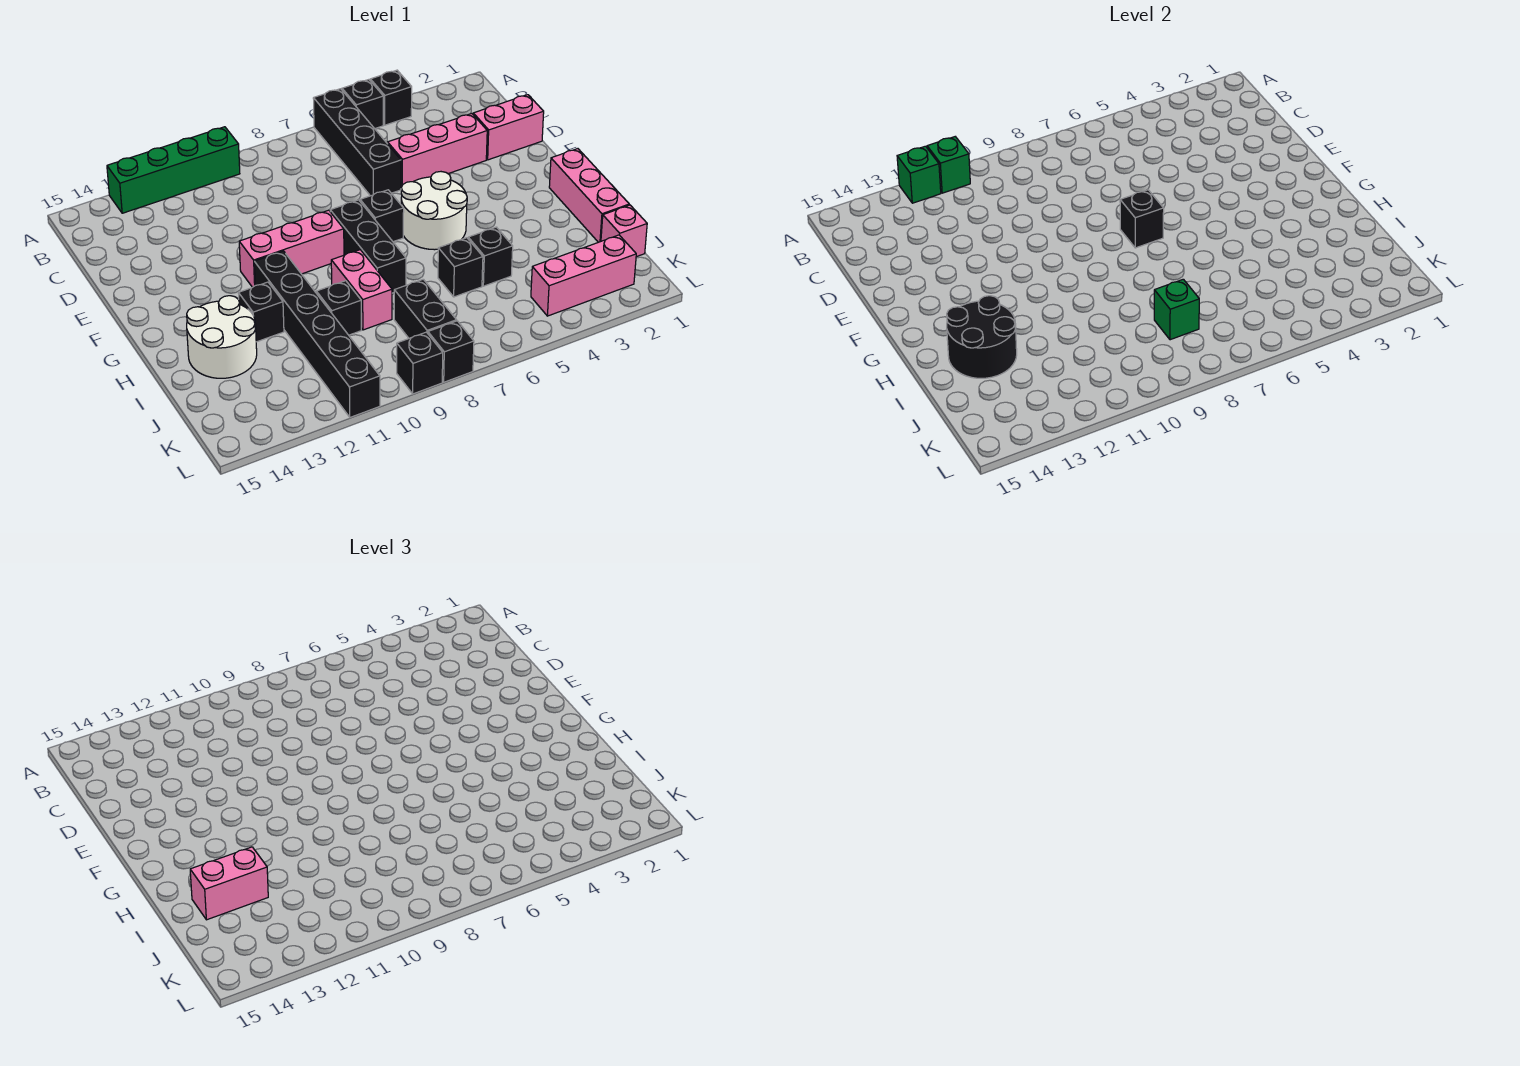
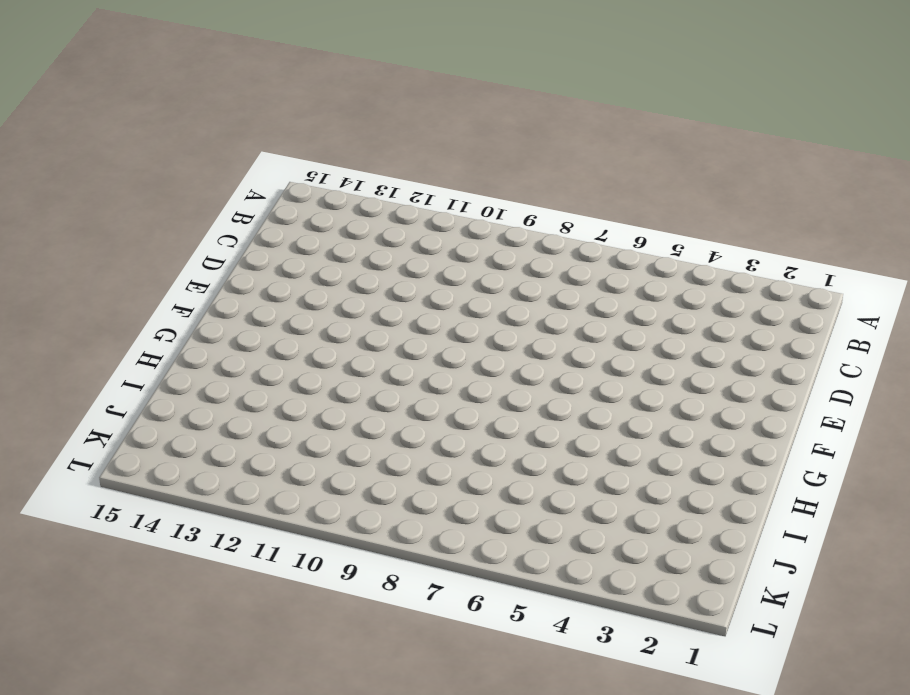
none -> black 1x1 brick [370,70,412,125]
none -> black 1x1 brick [342,80,383,129]
none -> black 1x4 brick [313,89,401,196]

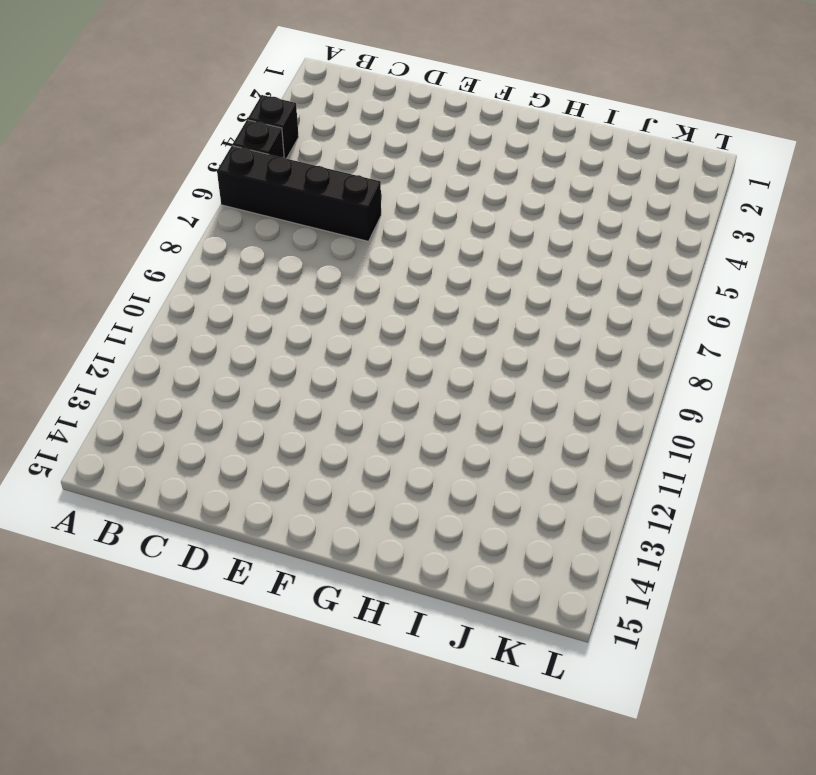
none -> green 1x4 brick [107,127,240,213]
none -> pink 1x2 brick [473,95,544,160]
none -> pink 1x3 brick [388,114,487,187]

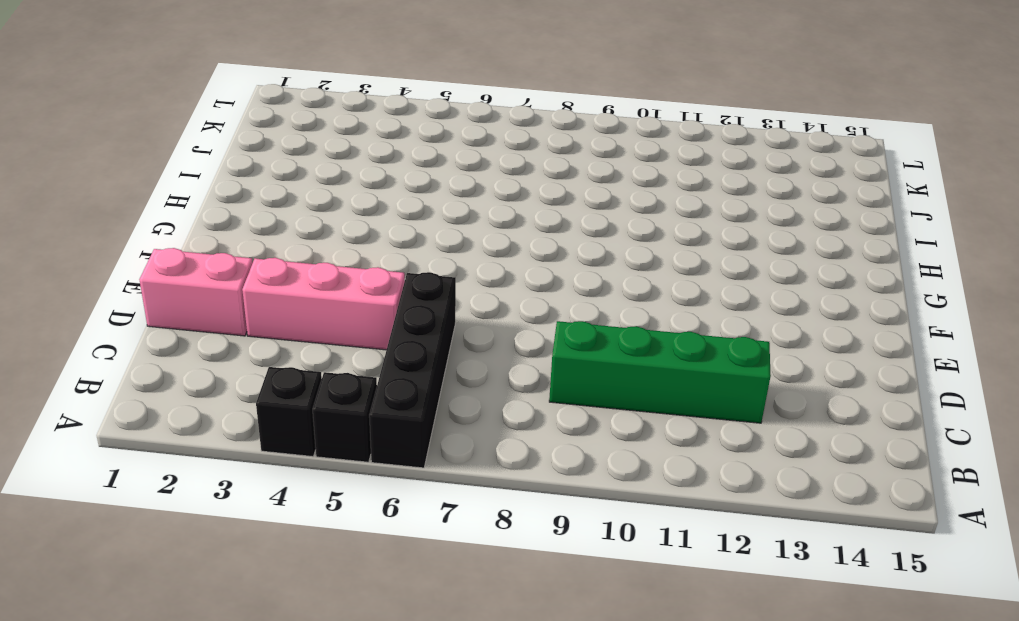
green 1x4 brick [549,321,771,423] -> green 1x4 brick moved to [107,127,240,213]
none -> white 2x2 round brick [401,172,467,250]
none -> black 1x1 brick [360,190,404,242]
none -> black 1x3 brick [330,200,406,293]

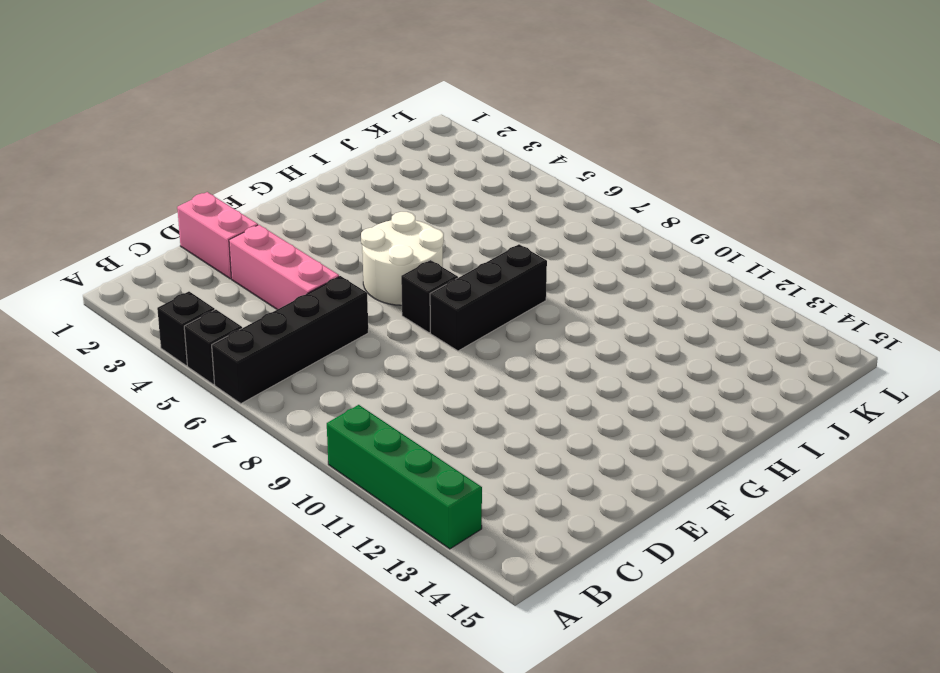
none -> pink 1x3 brick [239,210,344,287]
none -> pink 1x3 brick [549,149,629,242]
none -> black 1x6 brick [254,251,380,417]

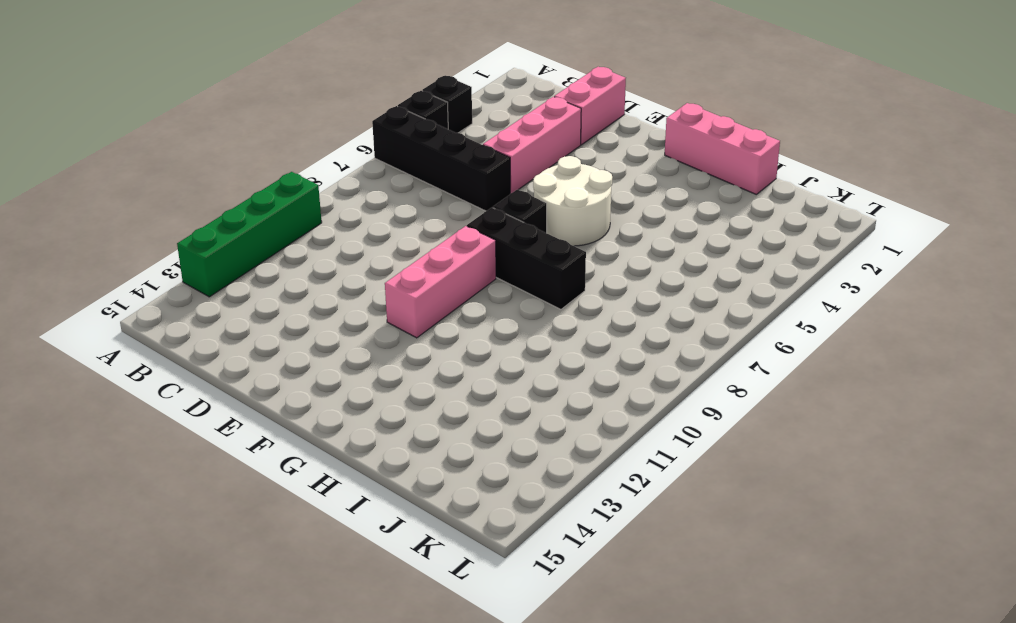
none -> black 1x6 brick [254,251,380,417]
none -> pink 1x2 brick [331,250,392,330]
none -> black 1x1 brick [238,282,284,342]

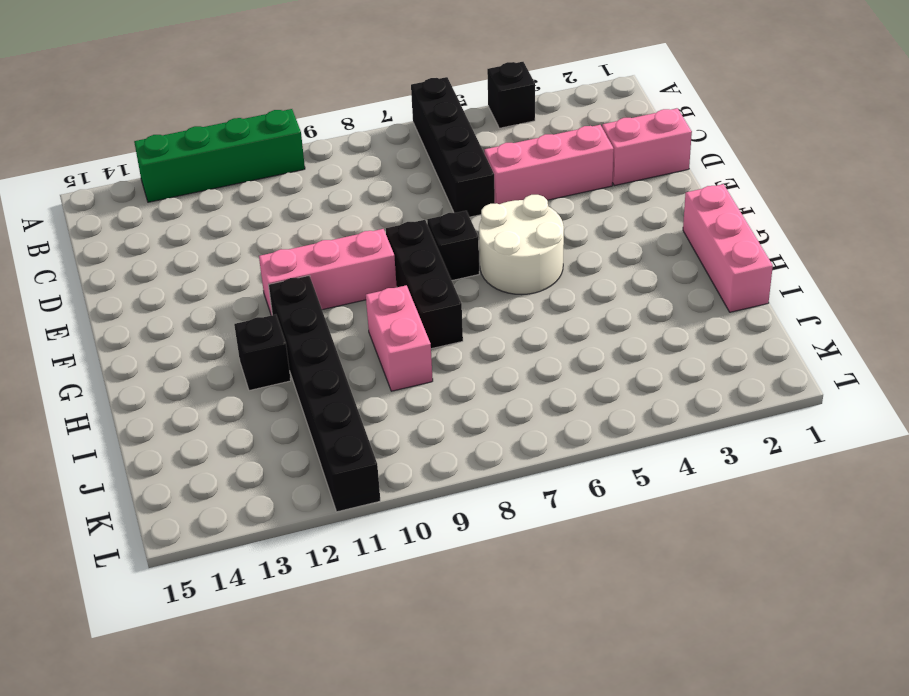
none -> black 1x1 brick [342,80,383,129]
none -> white 2x2 round brick [187,296,257,378]
none -> black 1x1 brick [468,227,513,286]

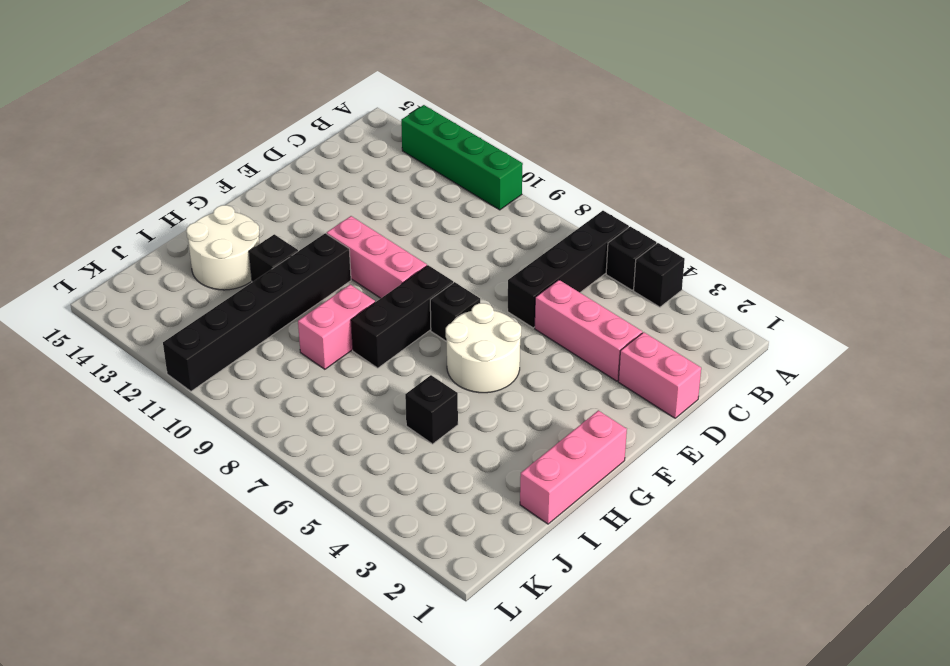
none -> black 1x1 brick [438,238,483,297]
none -> black 1x1 brick [316,281,361,335]
none -> pink 1x1 brick [601,205,647,257]

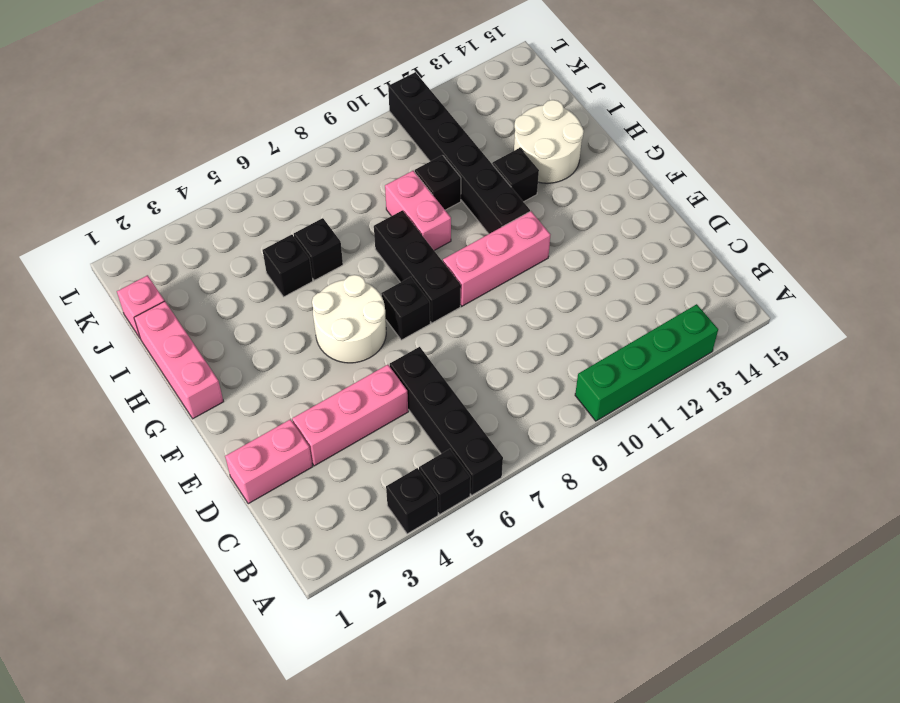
none -> black 1x2 brick [394,279,457,338]
none -> pink 1x3 brick [531,235,636,316]
none -> black 1x1 brick [428,321,474,382]

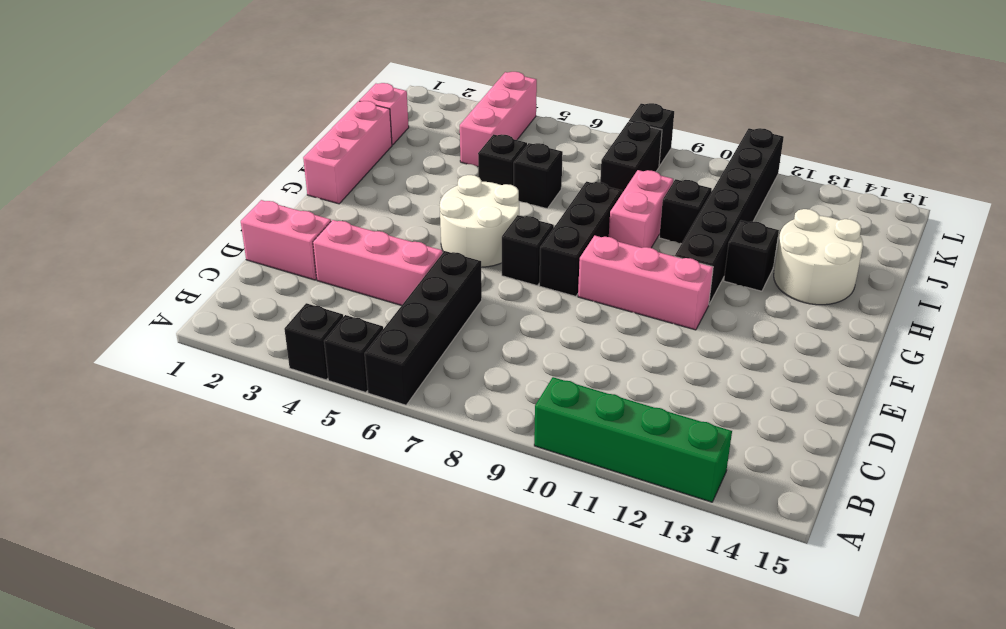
pink 1x3 brick [460,72,537,167] -> pink 1x3 brick turned to [531,235,636,316]
none -> black 1x1 brick [397,332,443,394]
none -> green 1x1 brick [927,137,970,193]
none -> green 1x1 brick [897,146,941,203]

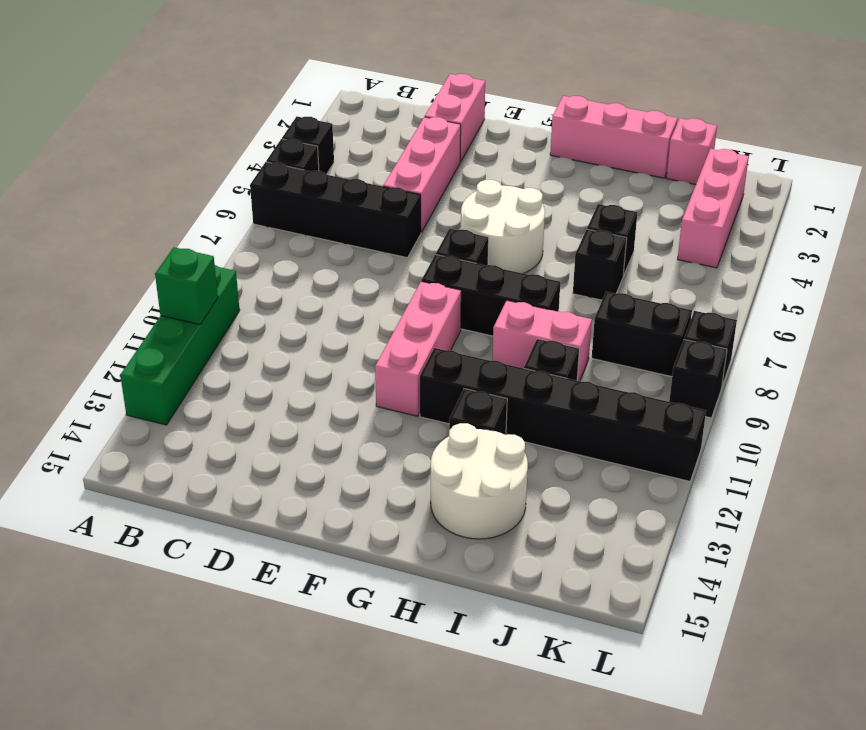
none -> green 1x1 brick [897,146,941,203]
none -> black 1x1 brick [1120,190,1164,248]
none -> black 2x2 round brick [947,296,1017,378]

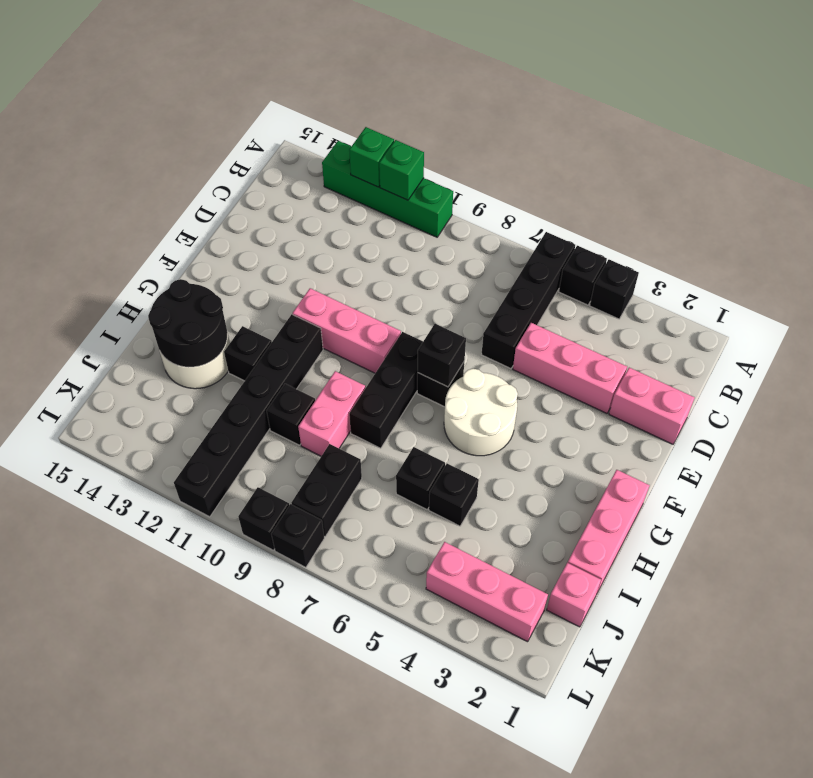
none -> green 1x1 brick [1154,279,1199,340]
none -> pink 1x2 brick [190,847,268,920]

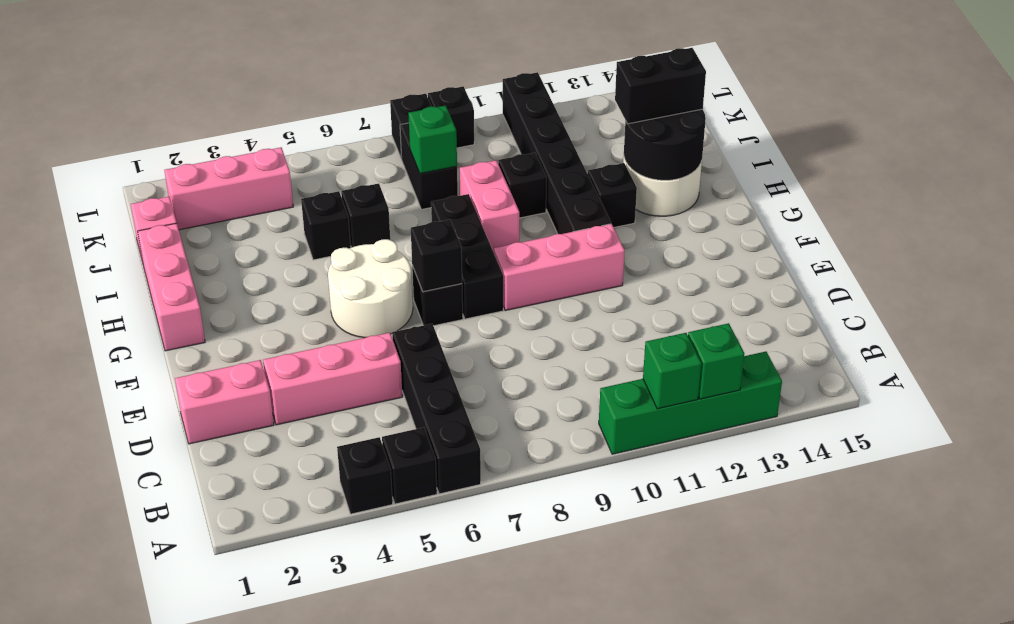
black 1x2 brick [615,48,706,124] -> pink 1x2 brick [190,847,268,920]

